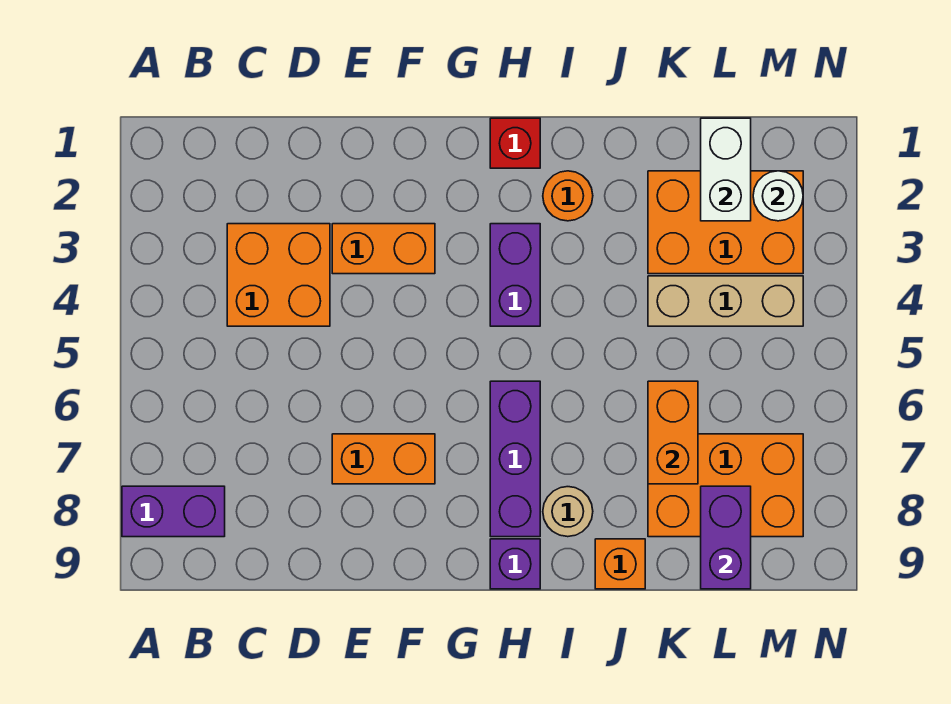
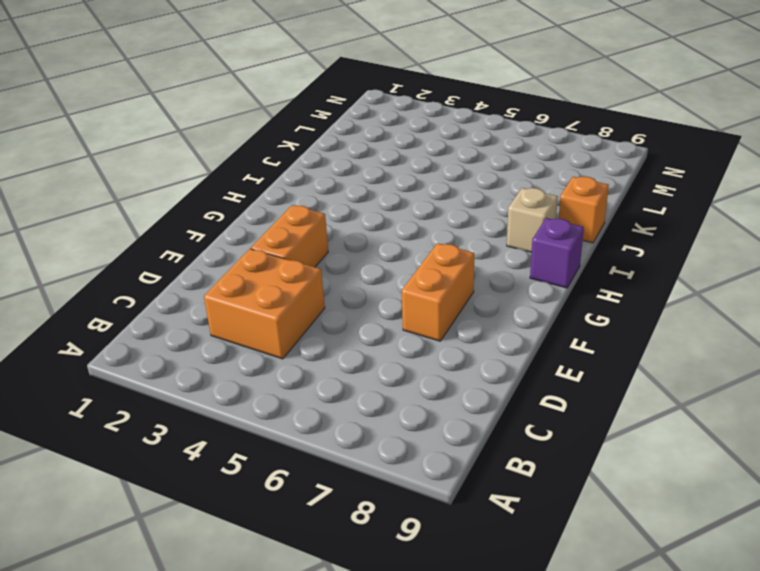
tan 1x1 brick [507,188,558,252] -> tan 1x1 round brick [543,487,593,537]
none -> purple 1x2 brick [122,486,225,537]
none -> red 1x1 brick [490,118,540,168]
none -> purple 1x2 brick [490,224,540,326]

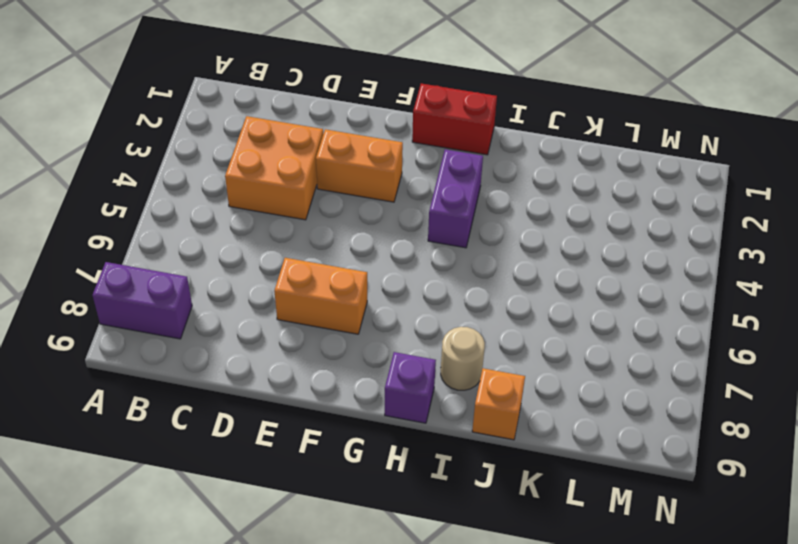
red 1x2 brick [412,84,497,155] -> red 1x1 brick [490,118,540,168]
none -> purple 1x3 brick [490,381,540,537]
none -> orange 1x1 round brick [543,171,593,221]
none -> orange 2x3 brick [648,171,803,274]

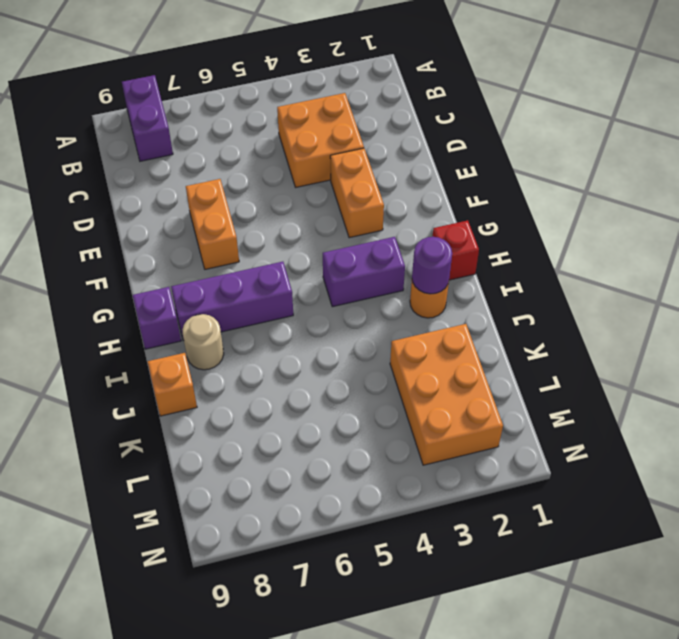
purple 1x1 round brick [412,237,452,294] -> none
none -> tan 1x3 brick [648,276,803,326]
none -> orange 2x3 brick [648,434,803,537]
none -> orange 1x2 brick [648,381,698,484]

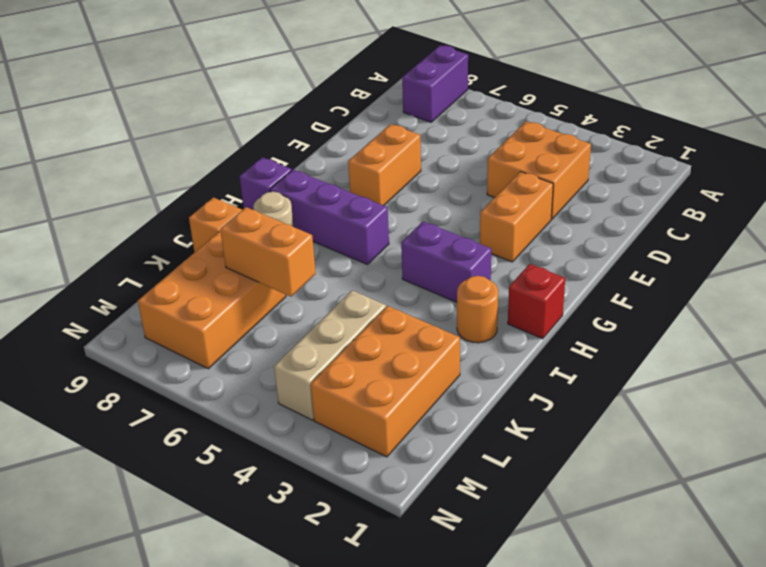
none -> white 1x2 brick [701,118,751,221]
none -> purple 1x2 brick [701,486,751,589]
none -> white 1x1 round brick [753,171,803,221]

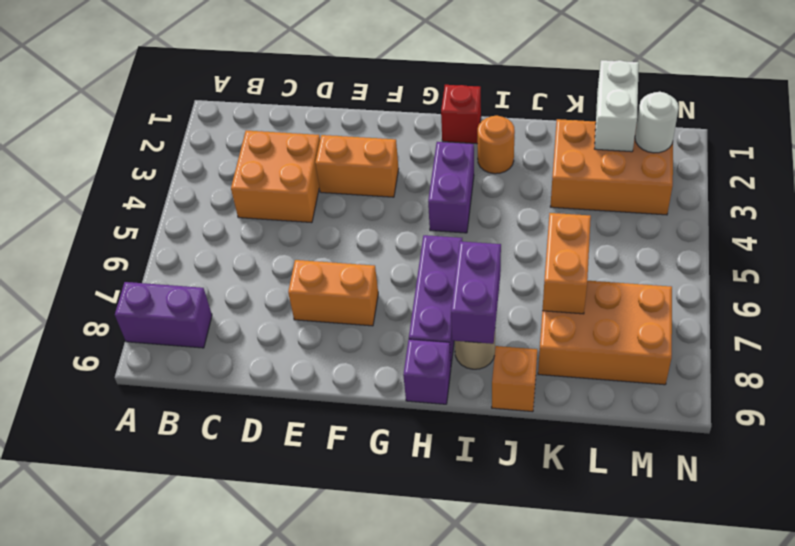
purple 1x2 brick [451,241,501,344] -> purple 1x2 brick moved to [701,486,751,589]
none -> tan 1x3 brick [648,276,803,326]

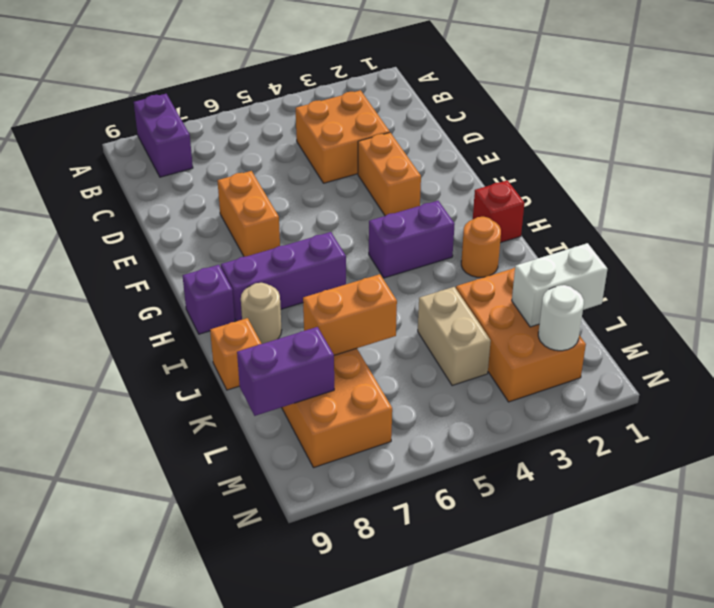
tan 1x2 brick [418,287,491,386] -> tan 1x3 brick [648,276,803,326]

